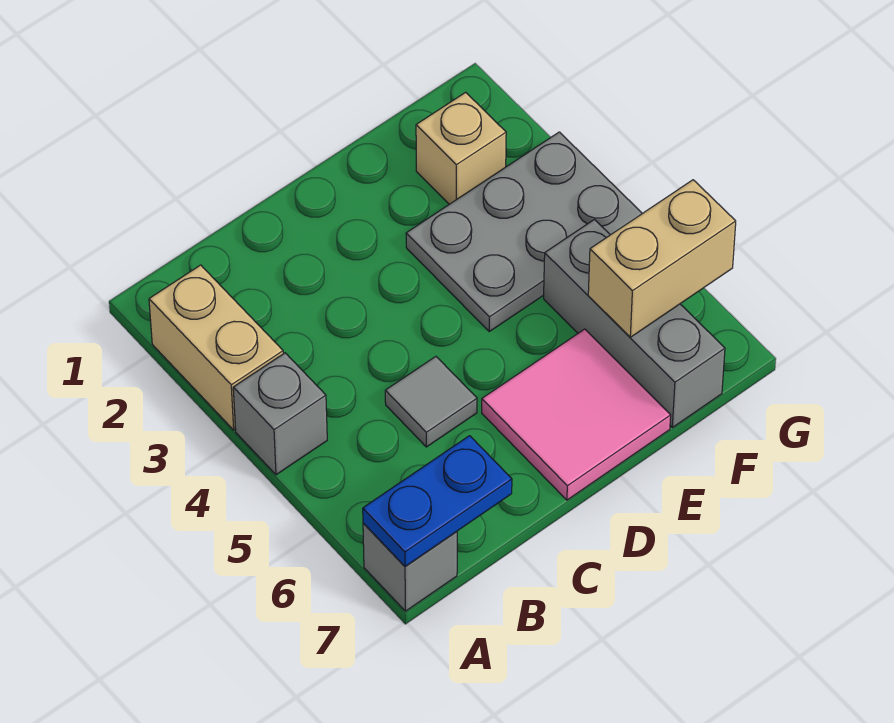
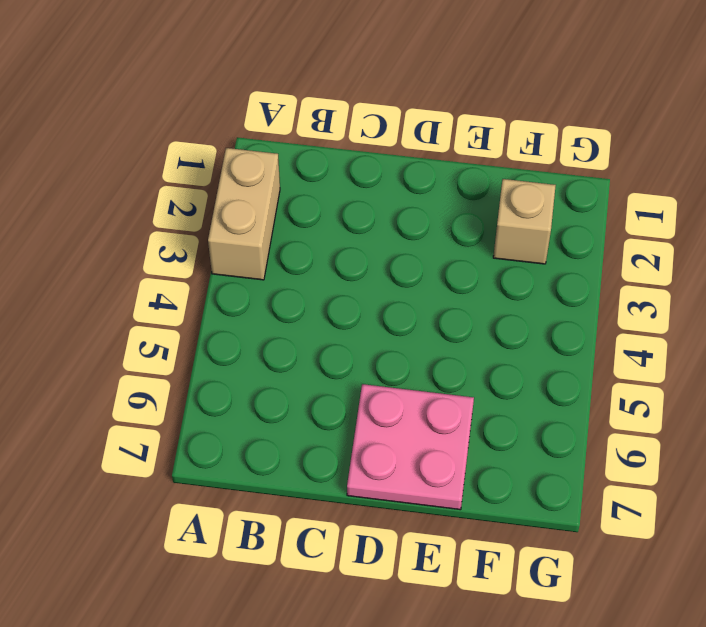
pink 2x2 plate [347,384,474,510] -> pink 2x2 tile [482,329,671,500]
none -> grey 1x1 brick [233,353,327,475]
none -> grey 1x1 brick [363,523,457,611]

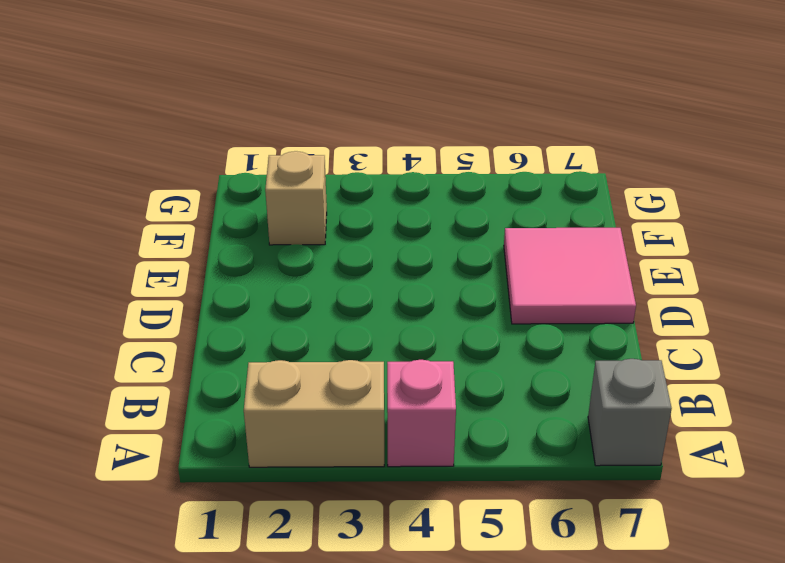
pink 1x1 brick [387,360,456,467] -> grey 1x1 brick [233,353,327,475]
none -> grey 1x1 tile [385,357,477,447]
none -> grey 2x3 plate [406,132,642,331]

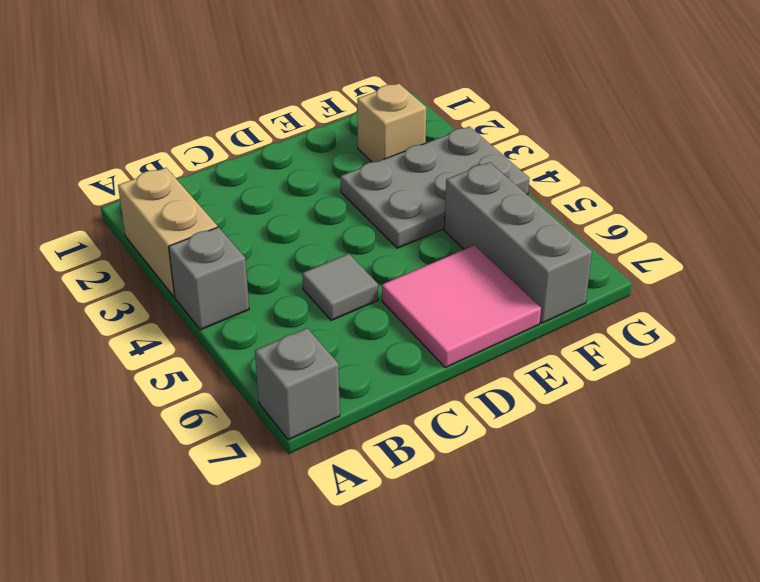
none -> blue 1x2 plate [363,436,512,566]
none -> tan 1x2 brick [588,180,736,337]

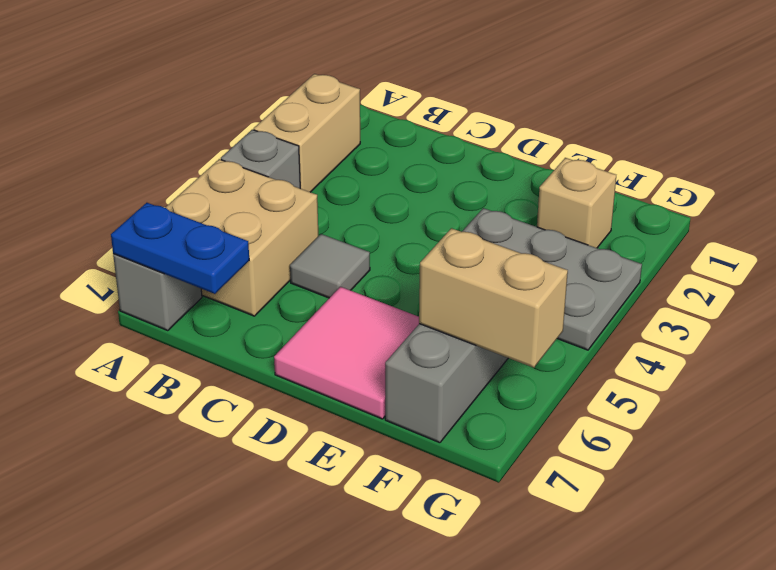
tan 2x2 brick [165,159,318,316] -> none

